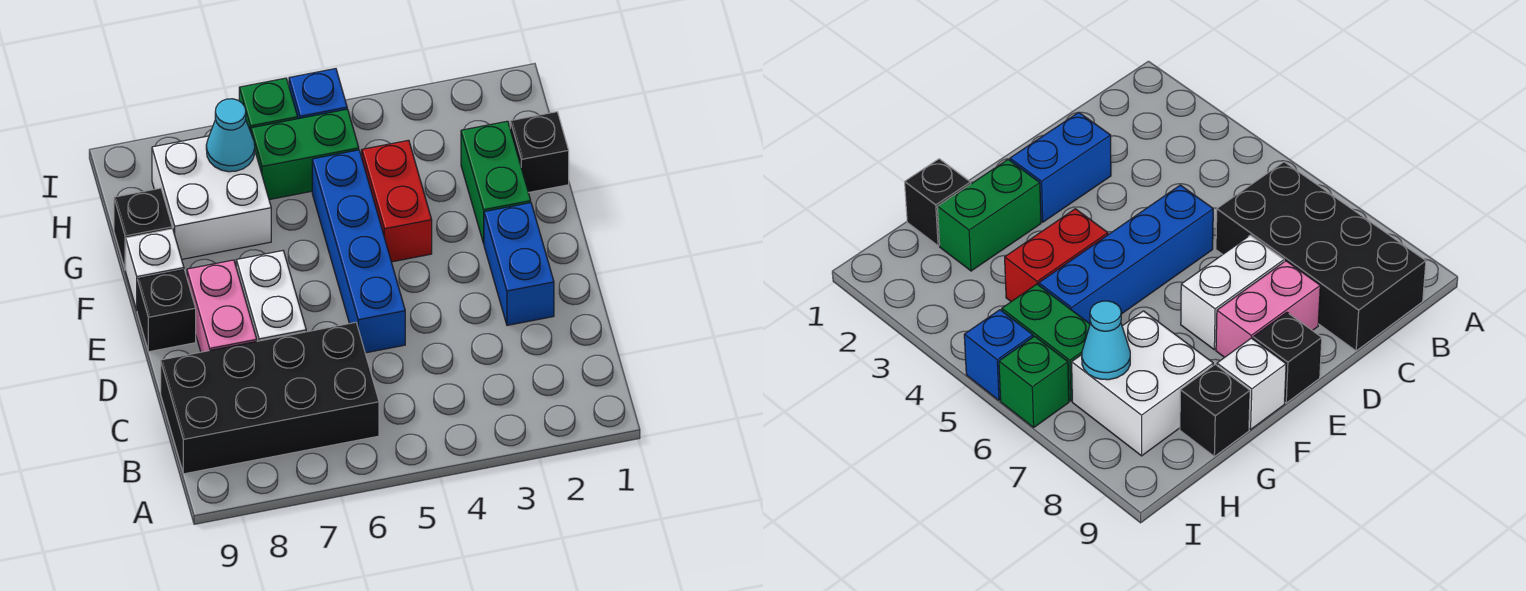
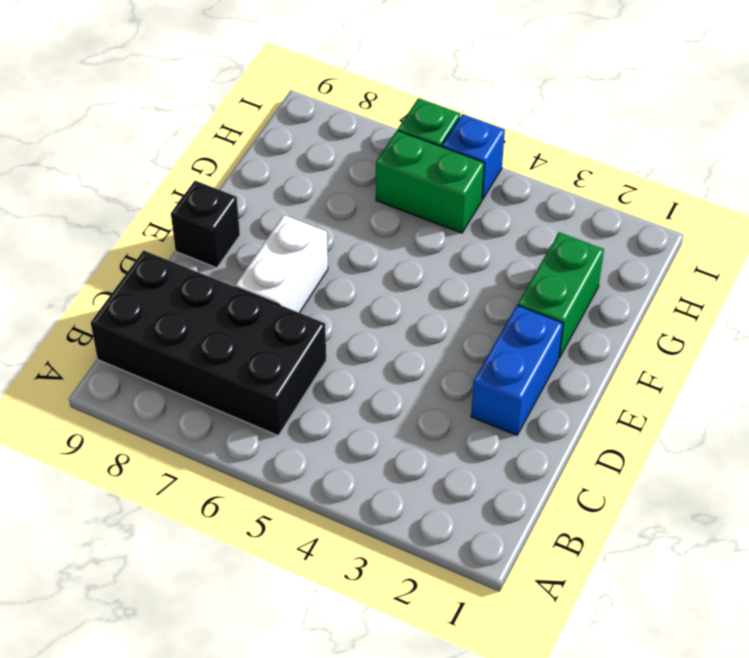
none -> blue 1x4 brick [312,150,405,353]
none -> pink 1x2 brick [187,260,257,352]
none -> red 1x2 brick [362,140,432,262]

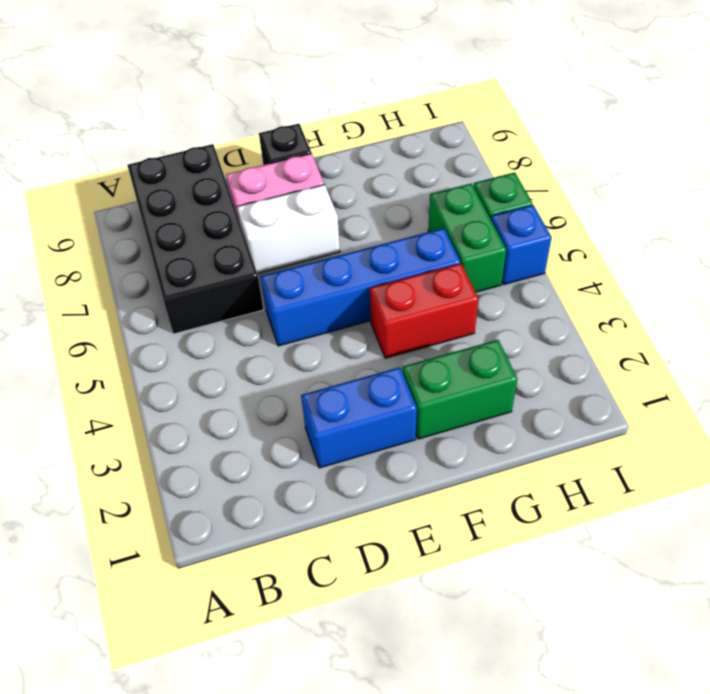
none -> white 1x1 brick [126,229,184,310]
none -> black 1x1 brick [510,112,569,193]
none -> white 2x2 brick [152,136,271,259]

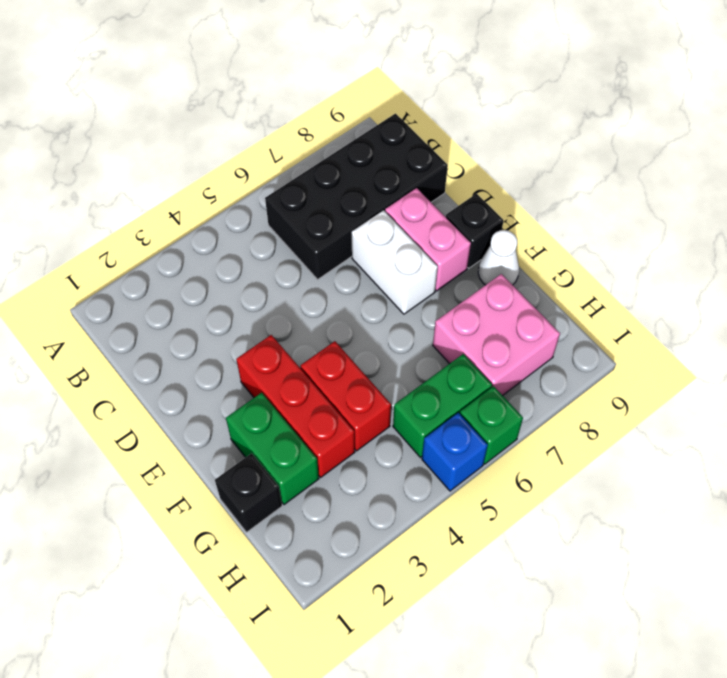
red 1x3 brick [236,335,355,477] -> none
white 1x1 cone [478,230,519,285] -> white 1x1 brick [126,229,184,310]
pink 2x2 brick [433,274,560,396] -> white 2x2 brick [152,136,271,259]
none -> blue 1x2 brick [484,203,554,325]
none -> blue 1x4 brick [312,150,405,353]
none -> black 1x1 brick [114,188,172,270]

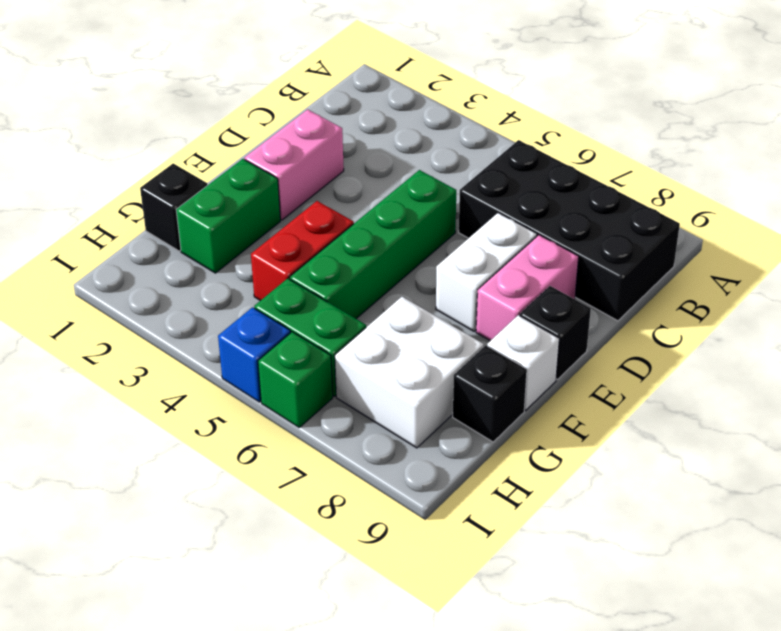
pink 1x2 brick [245,109,344,220] -> blue 1x2 brick [484,203,554,325]
green 1x4 brick [290,170,456,319] -> blue 1x4 brick [312,150,405,353]
none -> cyan 1x1 cone [206,99,255,172]

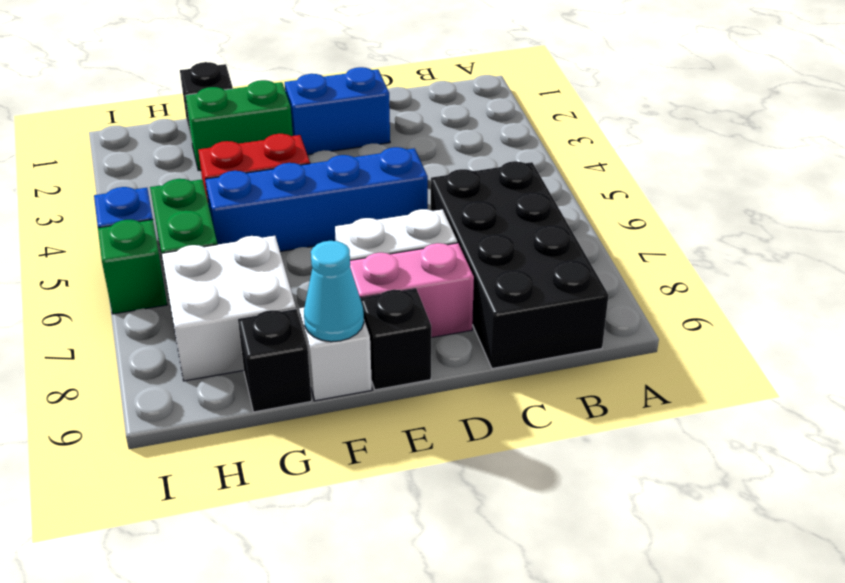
cyan 1x1 cone [304,241,364,342] -> cyan 1x1 cone moved to [206,99,255,172]

